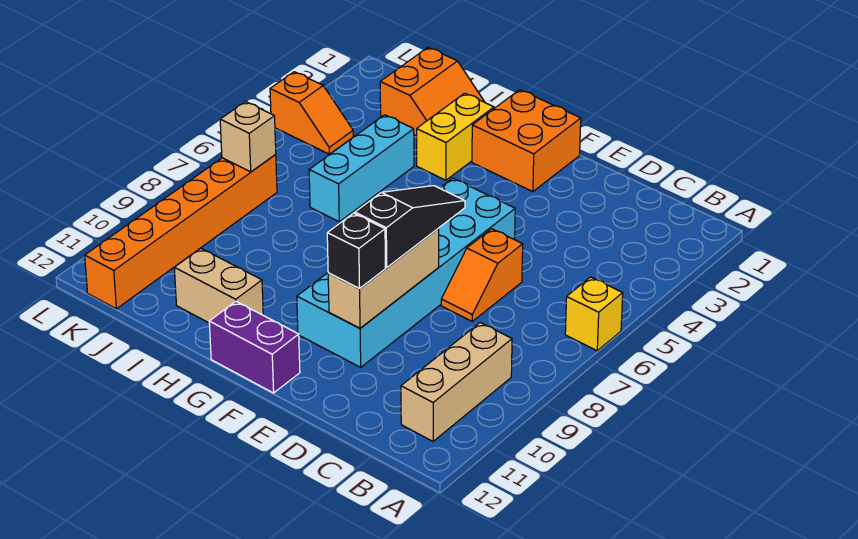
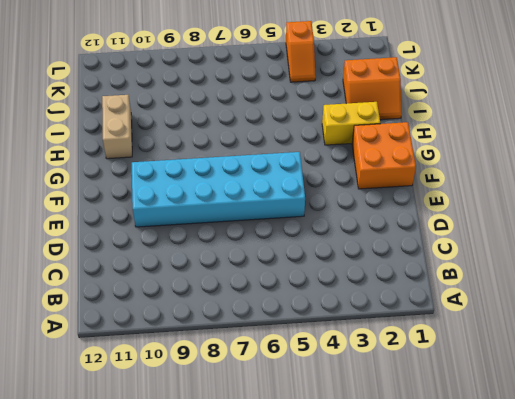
none -> yellow 1x1 brick [565,277,623,351]
none -> tan 1x3 brick [401,323,512,441]
none -> orange 1x2 slope [441,229,523,321]

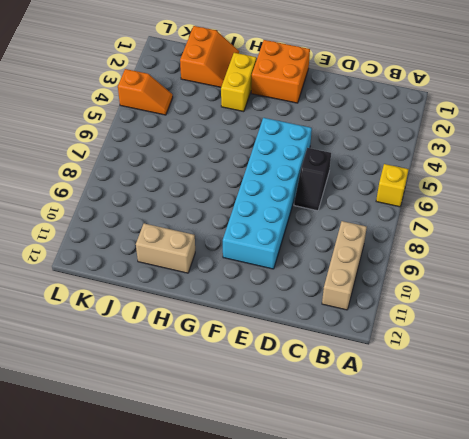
black 1x2 slope [294,148,331,211] -> orange 1x2 slope [441,229,523,321]
none -> purple 1x2 brick [209,301,300,393]
none -> cyan 1x3 brick [309,115,414,222]
none -> orange 1x6 brick [85,155,277,309]

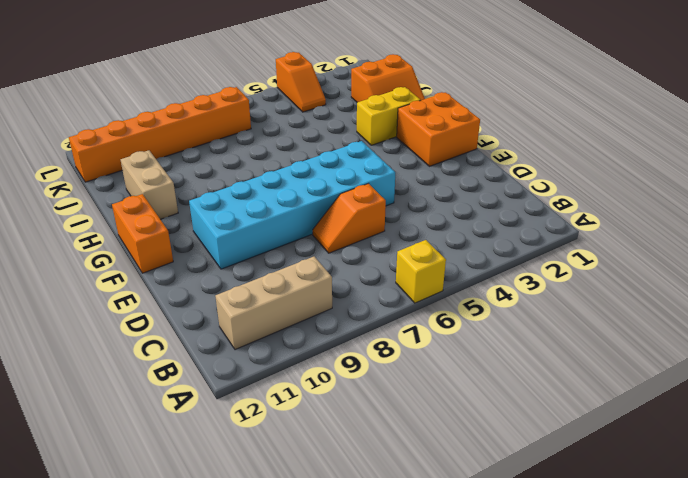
orange 1x2 brick [112,194,173,273] -> purple 1x2 brick [209,301,300,393]
none -> cyan 1x3 brick [309,115,414,222]
none -> tan 1x3 brick [328,229,439,328]
none -> tan 1x1 brick [220,102,276,172]

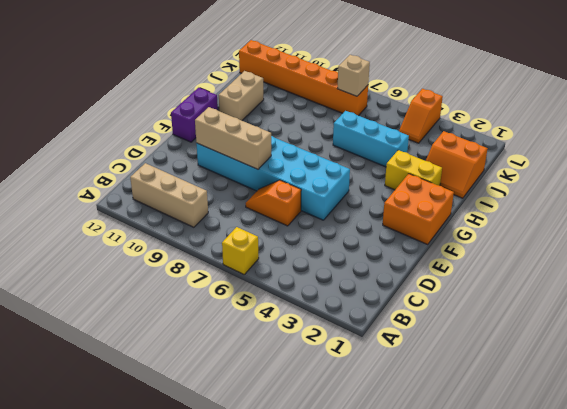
none -> black 1x3 slope [355,186,465,267]
none -> black 1x1 brick [327,213,385,288]

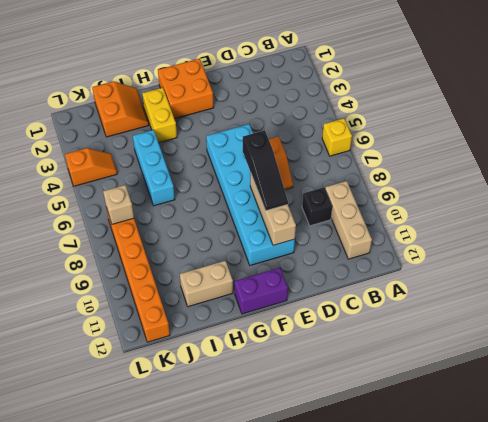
black 1x1 brick [302,188,332,226] -> black 1x1 brick moved to [327,213,385,288]
black 1x3 slope [243,130,288,211] -> black 1x3 slope turned to [355,186,465,267]

